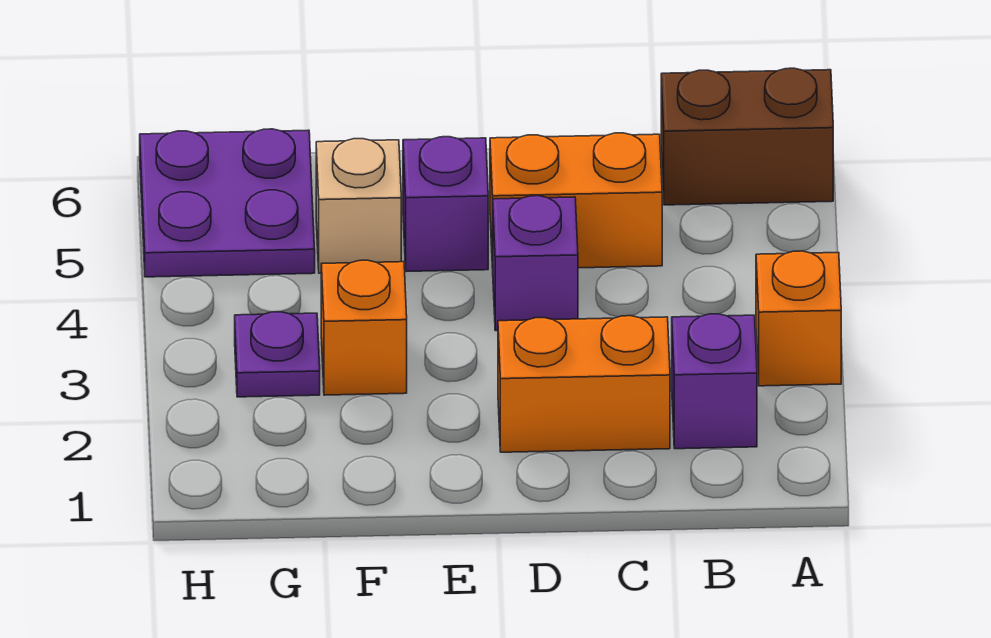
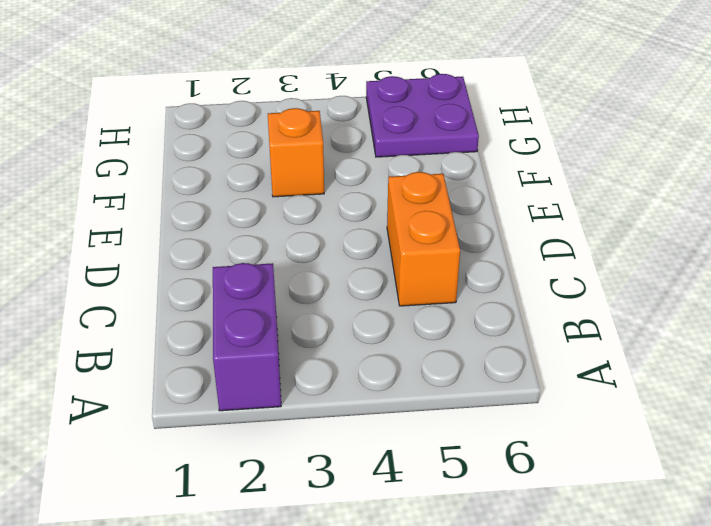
purple 1x2 brick [213,263,281,411] -> purple 1x1 brick [672,314,757,449]
none -> orange 1x1 brick [756,251,841,386]
none -> brown 1x2 brick [661,68,833,205]

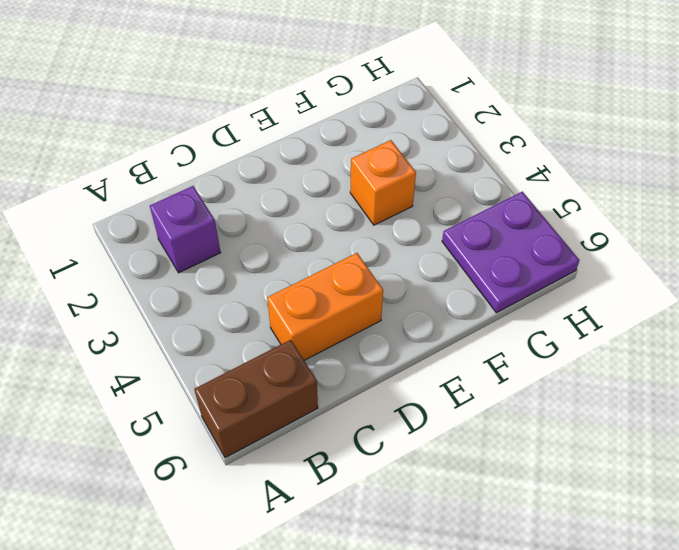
none -> orange 1x1 brick [756,251,841,386]
none -> orange 1x2 brick [498,316,670,452]

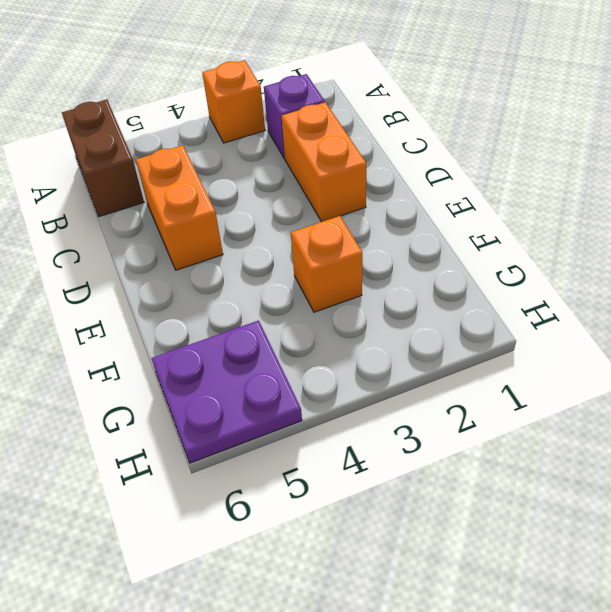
none -> purple 1x1 brick [493,196,578,331]
none -> purple 1x1 brick [403,137,488,271]

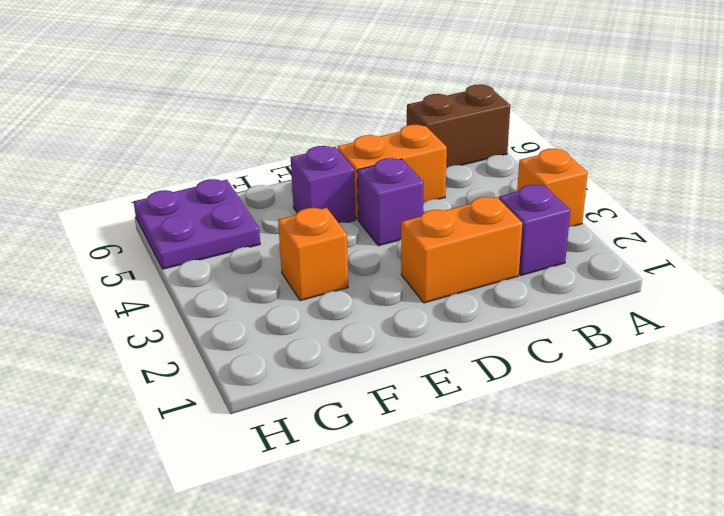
none -> tan 1x1 brick [316,139,401,273]
none -> purple 1x1 plate [235,312,320,397]

